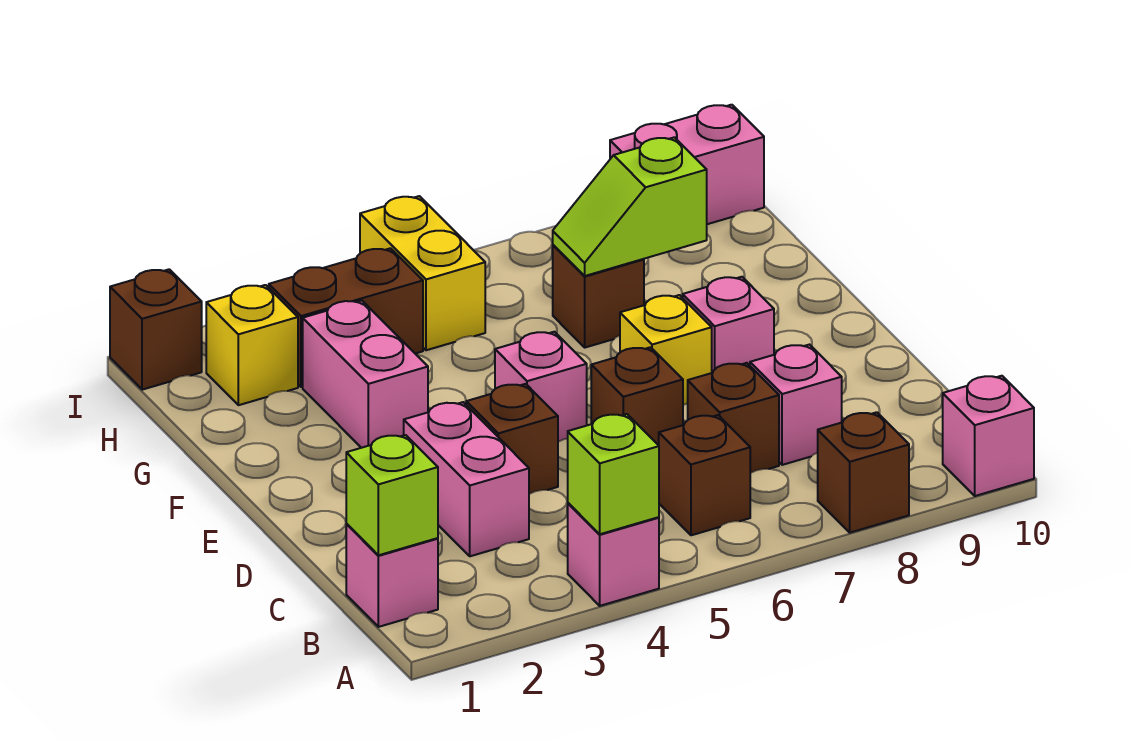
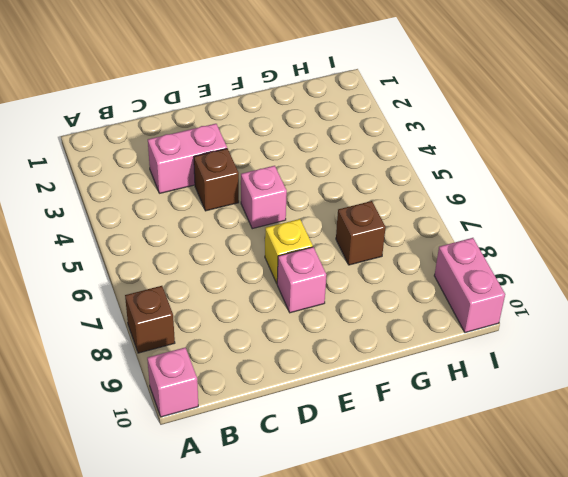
none -> pink 1x1 brick [568,503,659,606]
none -> pink 1x1 brick [346,524,438,627]
none -> brown 1x1 brick [659,415,750,535]

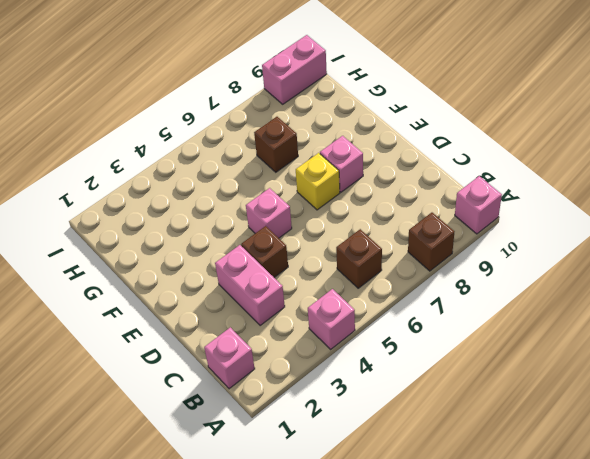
none -> brown 1x1 brick [688,363,779,473]
none -> pink 1x1 brick [750,345,842,465]
none -> brown 1x1 brick [591,347,683,445]

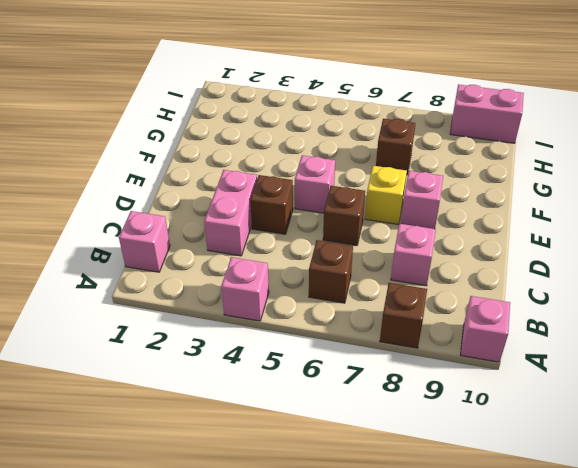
none -> brown 1x1 brick [688,363,779,473]
none -> pink 1x2 brick [303,301,428,448]
none -> yellow 1x1 brick [206,285,298,405]

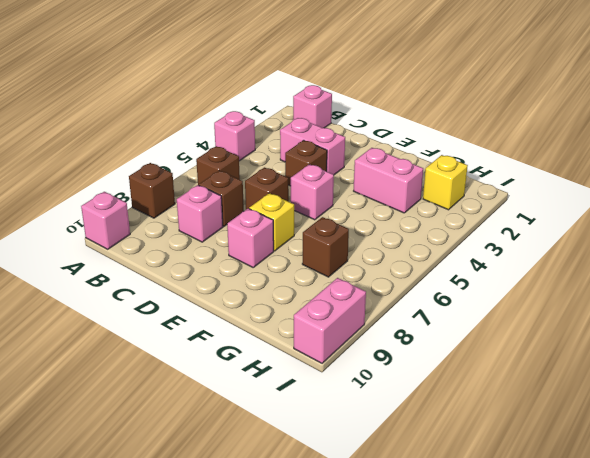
none -> brown 1x2 brick [269,248,423,387]
none -> yellow 1x2 brick [360,196,485,350]
none -> brown 1x1 brick [110,269,202,390]

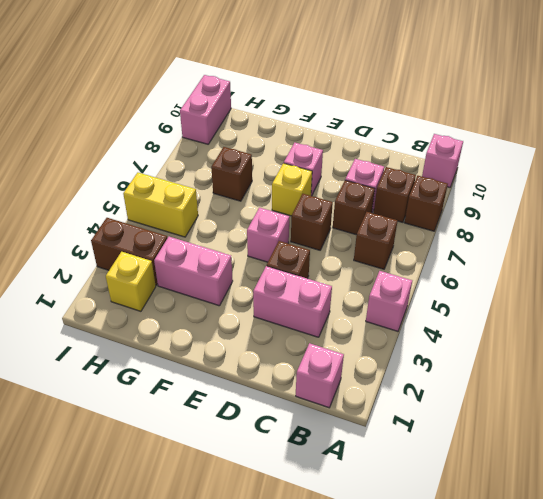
brown 1x1 brick [374,167,416,222] -> brown 1x1 brick moved to [110,269,202,390]
brown 1x2 brick [91,218,167,285] -> brown 1x2 brick turned to [269,248,423,387]
none -> lime 1x1 brick [568,414,659,534]
none -> lime 1x1 brick [346,435,438,555]
none -> lime 1x2 slope [553,137,707,276]

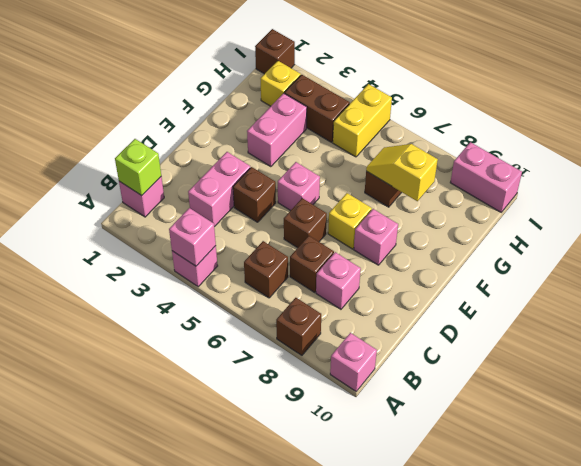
pink 1x1 brick [169,208,216,266] -> lime 1x1 brick [568,414,659,534]
yellow 1x2 slope [366,144,438,201] -> lime 1x2 slope [553,137,707,276]

